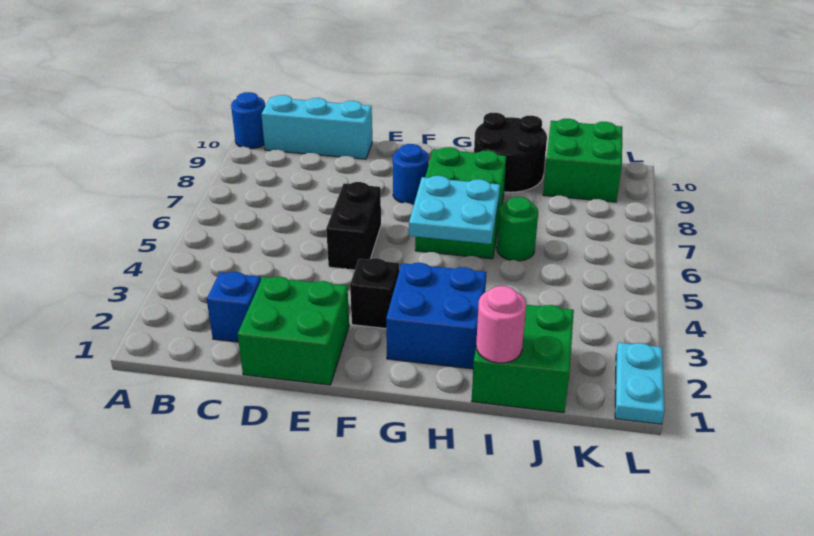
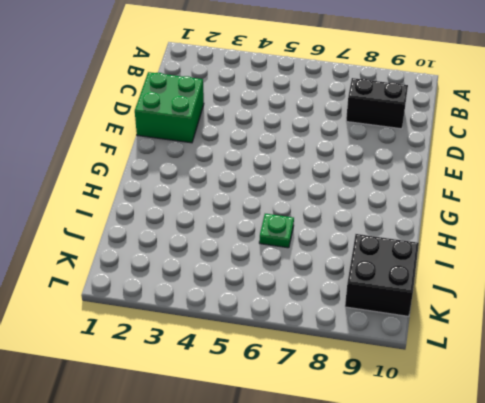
black 1x2 brick [346,78,408,129] -> black 1x2 brick moved to [326,182,381,270]
green 1x1 plate [259,214,294,248] -> green 1x1 round brick [497,197,538,261]
black 2x2 brick [345,234,419,316] -> green 2x2 brick [543,119,622,202]
none -> blue 1x1 round brick [231,92,265,149]
none -> cyan 1x3 brick [261,95,372,159]
none -> blue 1x1 brick [207,272,261,342]

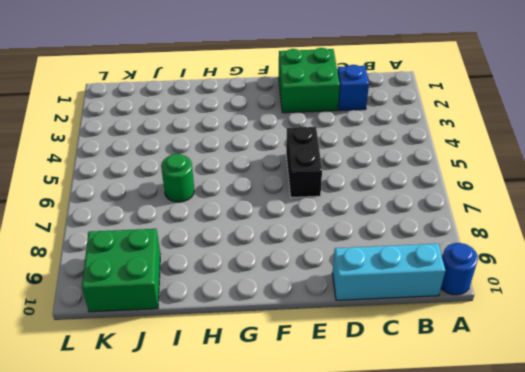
none -> black 1x1 brick [350,258,399,328]
none -> blue 1x1 round brick [393,144,429,204]
none -> blue 2x2 brick [386,263,486,369]

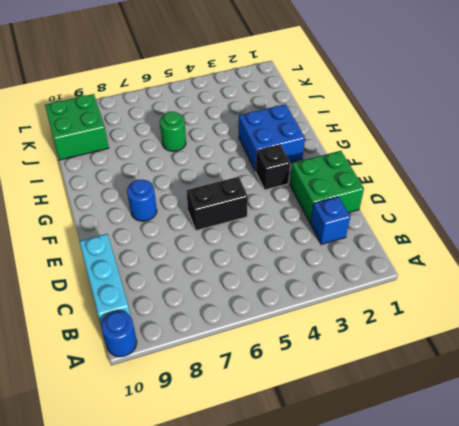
none -> green 2x3 brick [415,147,506,259]
none -> black 2x2 round brick [474,113,547,192]
none -> green 2x2 brick [472,305,574,413]

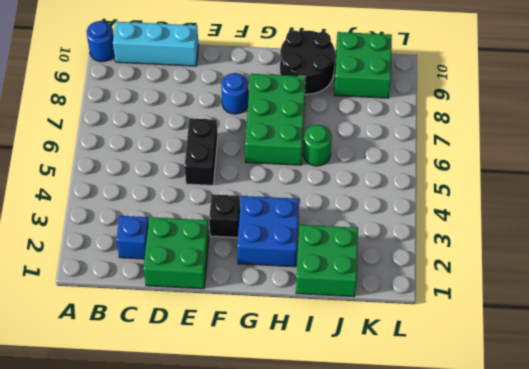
none -> cyan 1x2 plate [615,342,665,424]
none -> cyan 2x2 plate [409,176,500,244]
none -> pink 1x1 round brick [476,286,526,363]

